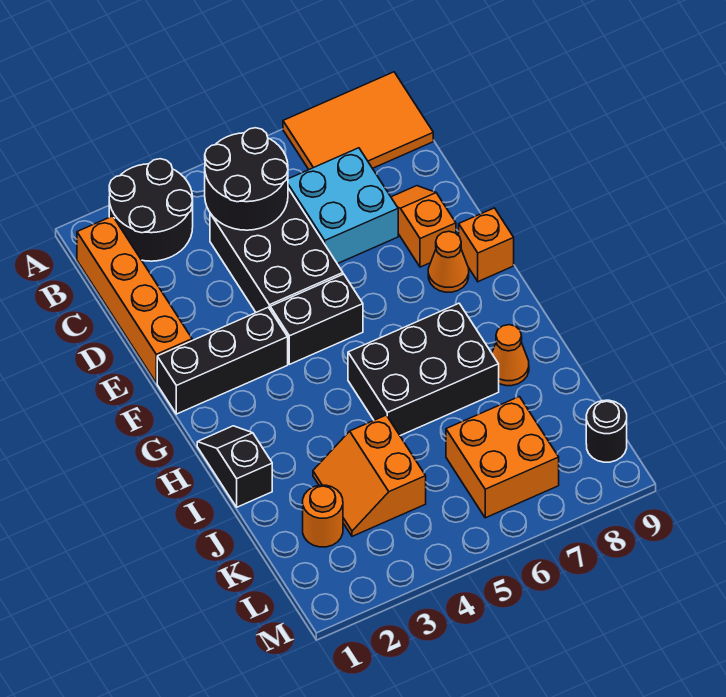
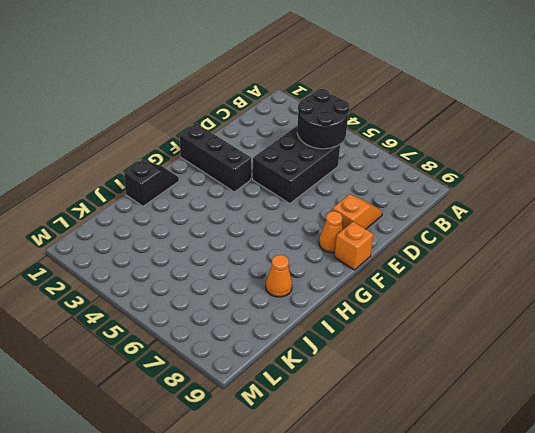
none -> black 2x2 round brick [109,159,193,261]
none -> orange 2x3 tile [283,72,433,169]
none -> orange 1x4 brick [77,216,192,383]

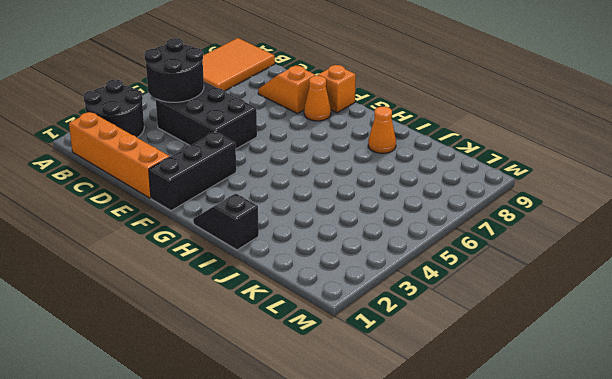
none -> cyan 2x2 brick [288,148,398,264]
none -> black 1x2 brick [270,274,363,364]
none -> black 2x3 brick [348,303,499,436]

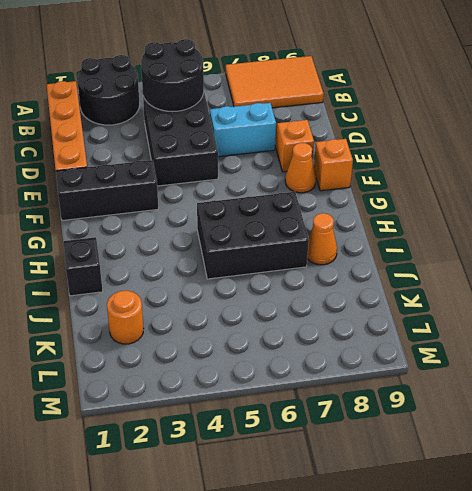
cyan 1x2 brick [210,103,276,157] -> cyan 2x2 brick [288,148,398,264]
none -> black 1x2 brick [270,274,363,364]
none -> orange 2x2 slope [313,415,426,536]
none -> orange 2x2 brick [446,397,559,518]

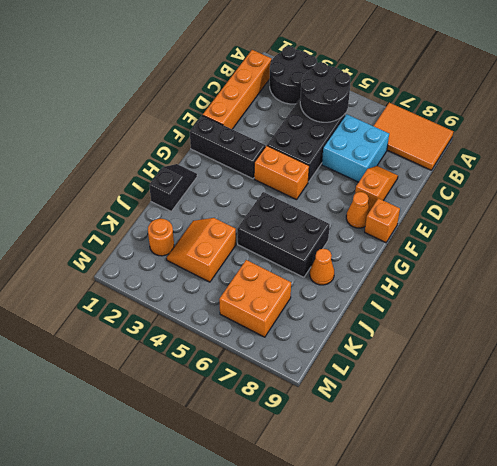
orange 1x2 brick [254,146,309,200] -> black 1x2 brick [270,274,363,364]
none -> black 1x1 round brick [586,400,627,462]

